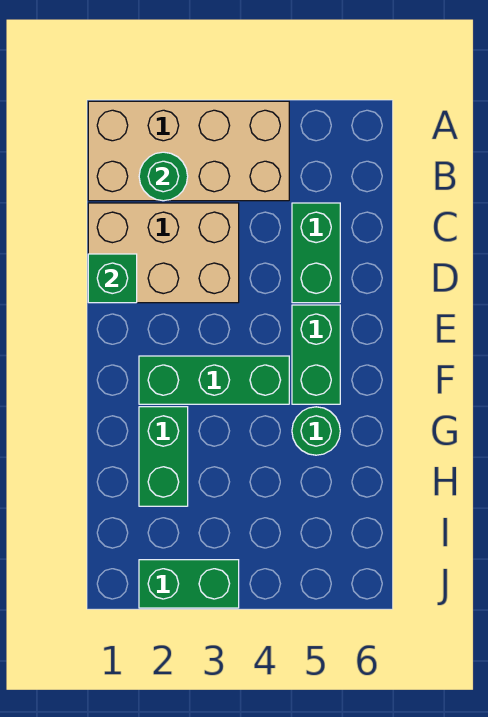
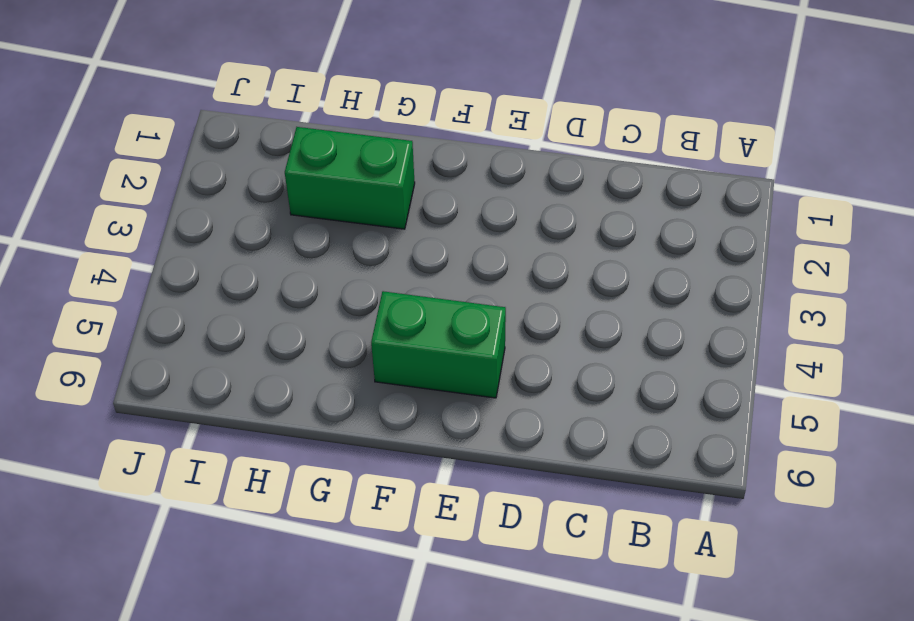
none -> tan 2x4 brick [88,101,289,201]
none -> tan 2x3 brick [88,203,239,303]

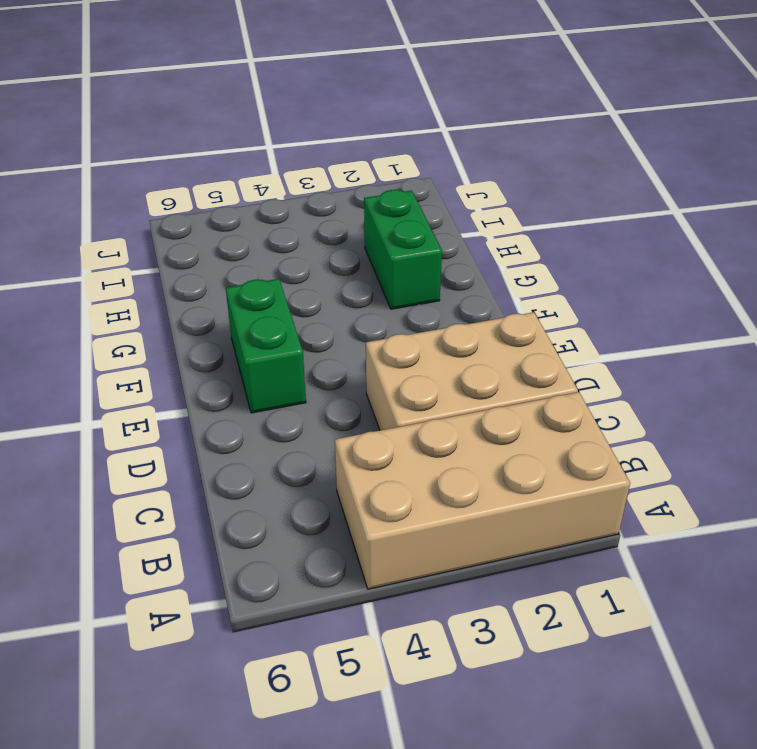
none -> green 1x2 brick [292,203,340,303]
none -> green 1x3 brick [139,356,289,404]

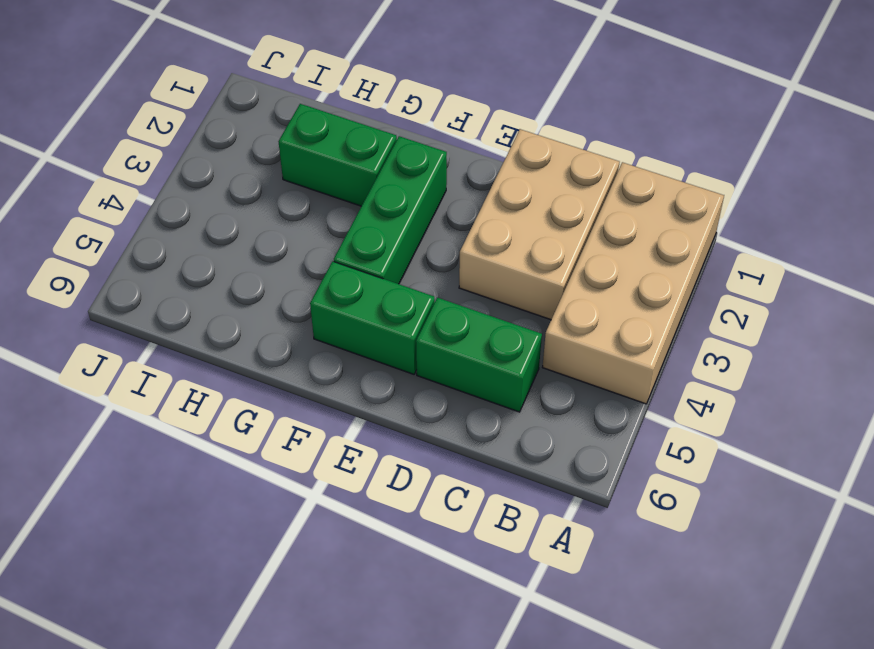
none -> green 1x1 round brick [292,407,340,455]
none -> green 1x2 brick [139,560,239,608]

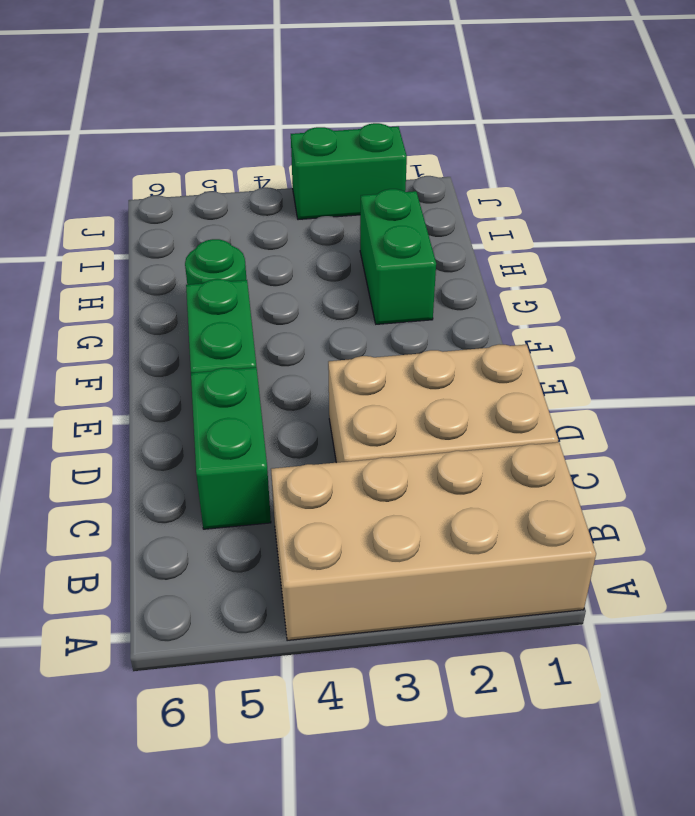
none -> green 1x3 brick [139,356,289,404]
none -> green 1x1 round brick [139,152,188,201]

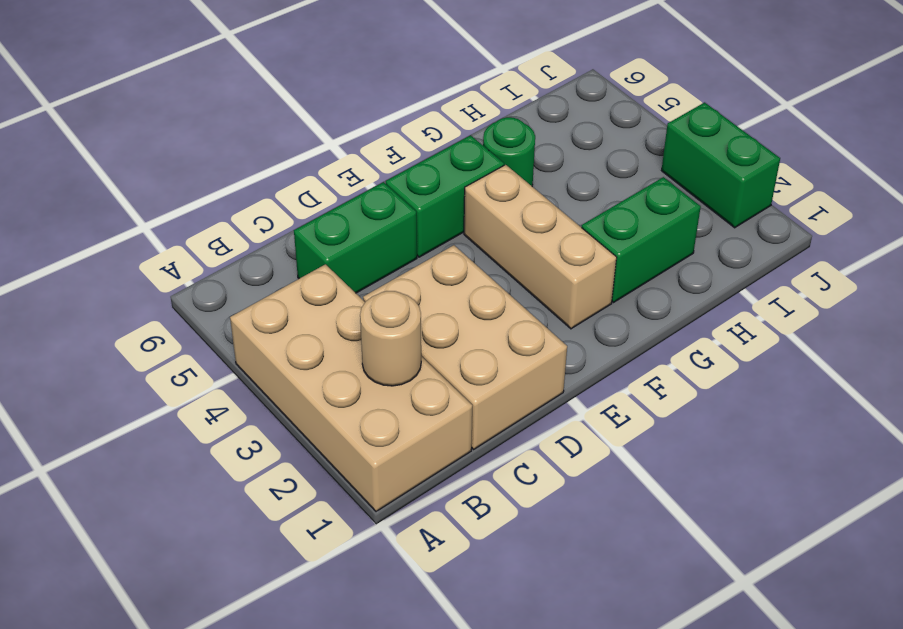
tan 1x1 round brick [360,291,421,386] -> green 1x1 round brick [139,152,188,201]
tan 1x3 brick [464,165,617,329] -> green 1x3 brick [139,356,289,404]
none -> green 1x1 brick [88,254,137,303]

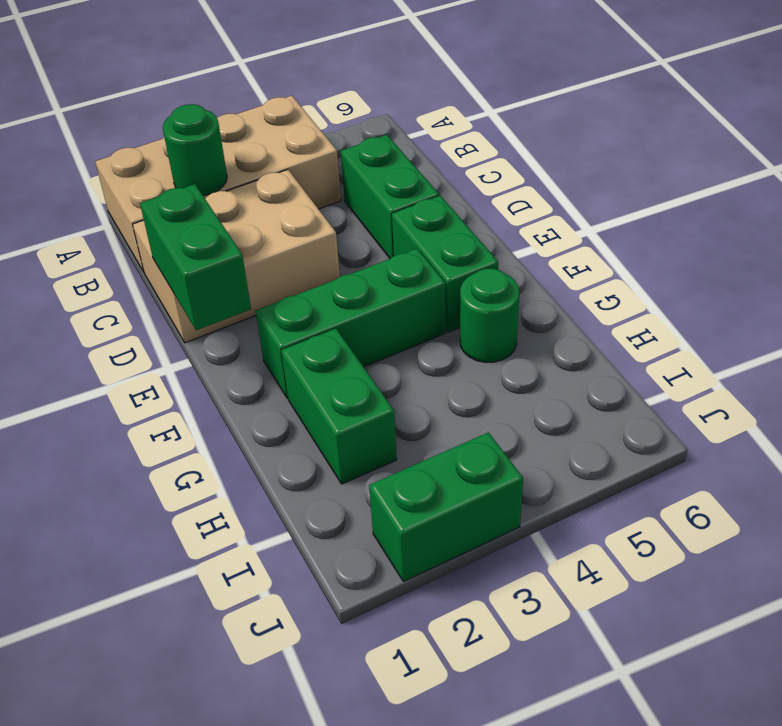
green 1x2 brick [140,184,251,330] -> green 1x1 brick [88,254,137,303]

